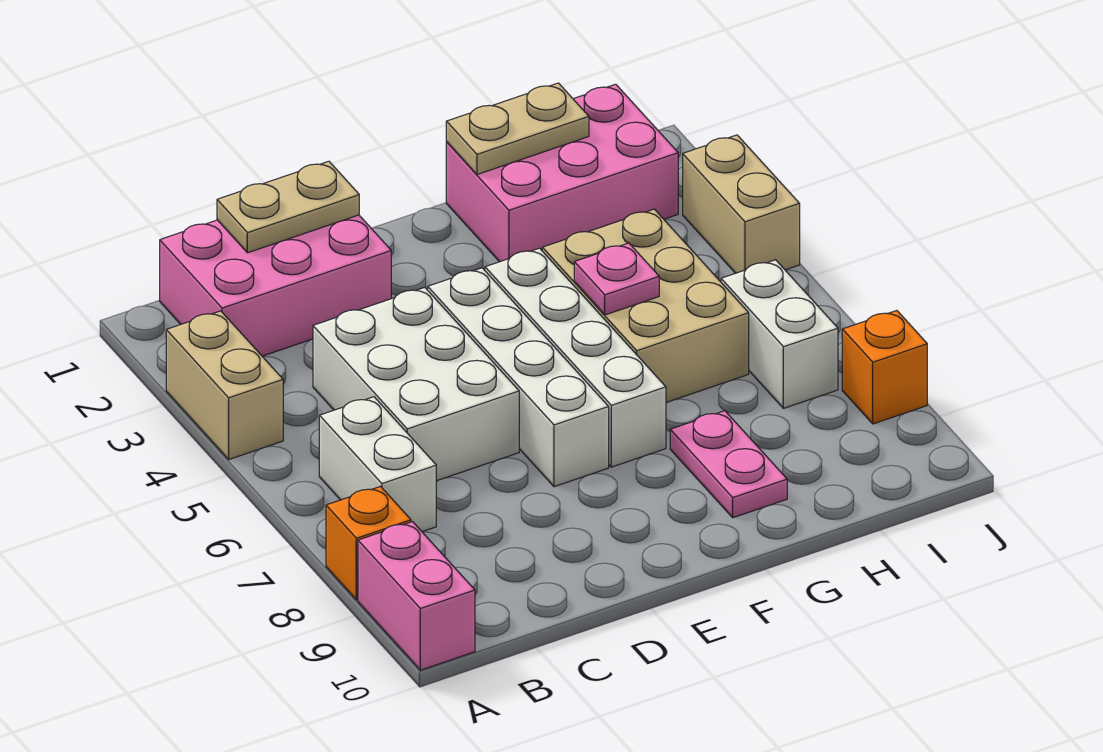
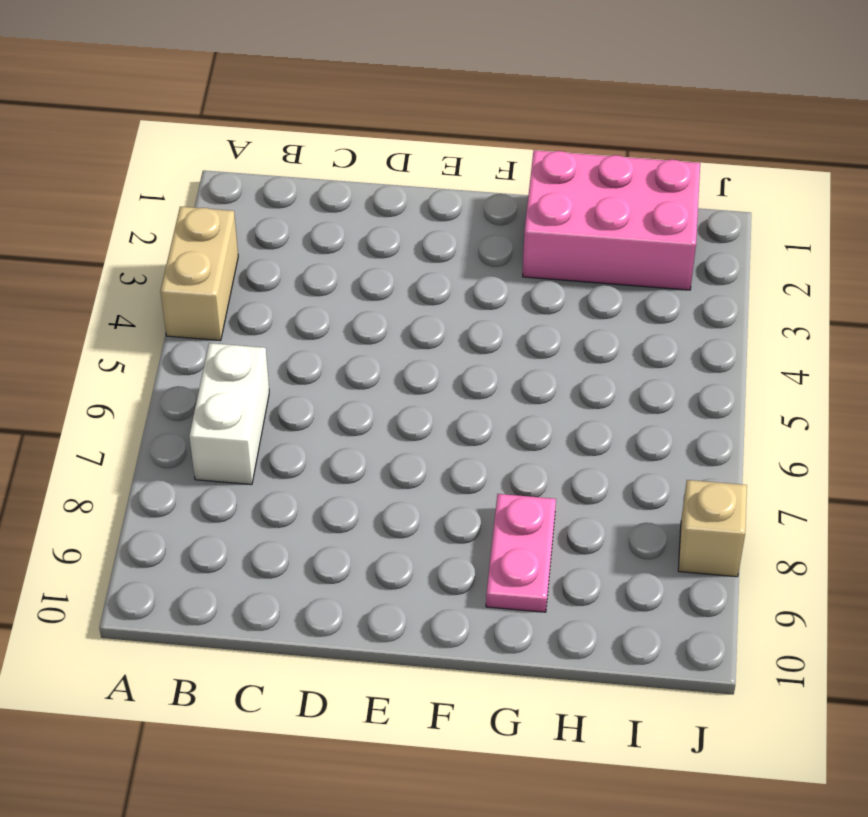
tan 1x1 brick [678,480,747,577] -> orange 1x1 brick [842,311,927,424]
none -> orange 1x1 brick [326,487,411,600]
none -> pink 1x2 brick [358,522,475,670]
none -> pink 2x3 brick [160,215,391,356]

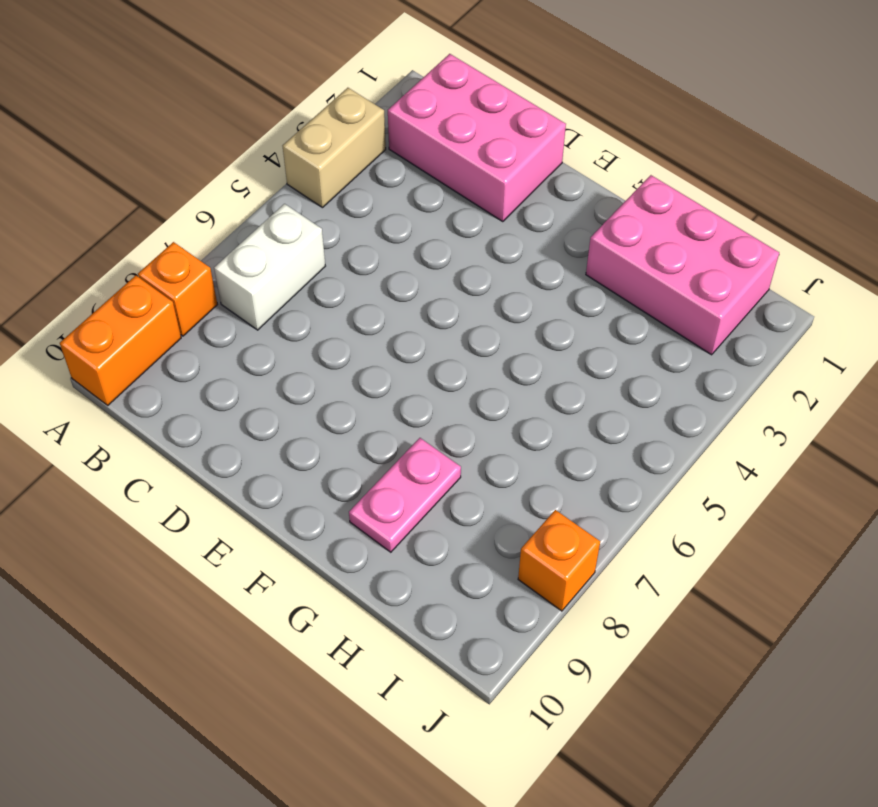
orange 1x2 brick [60,276,181,405] -> pink 1x2 brick [358,522,475,670]
none -> white 2x3 brick [313,287,519,481]
none -> white 1x4 brick [428,268,609,487]
none -> white 1x4 brick [485,248,666,467]

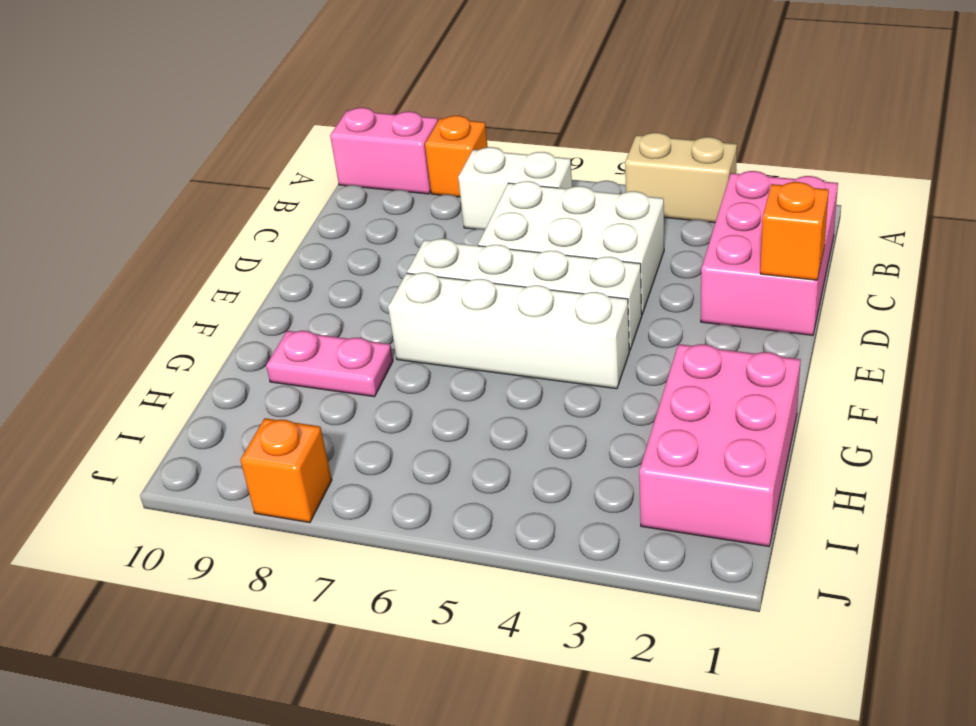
orange 1x1 brick [760,182,829,280] -> tan 1x2 plate [217,161,359,253]
none -> tan 2x3 brick [542,209,749,402]
none -> white 1x2 brick [721,260,838,408]
none -> tan 1x2 brick [683,135,800,273]

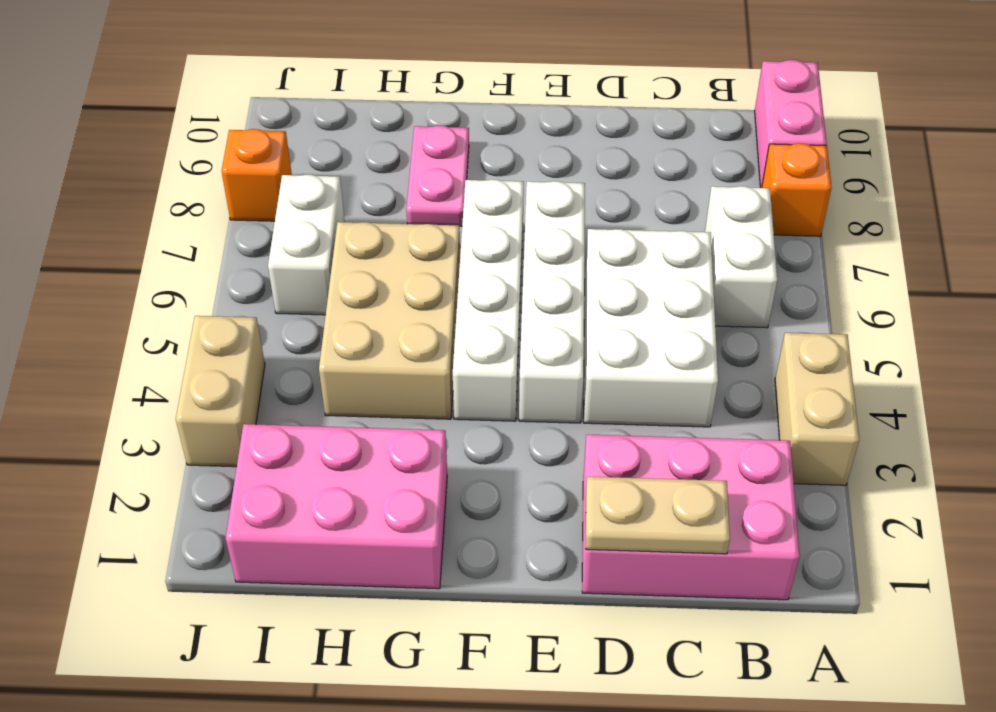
none -> tan 1x2 plate [446,83,589,175]
none -> pink 1x1 plate [574,243,659,315]

